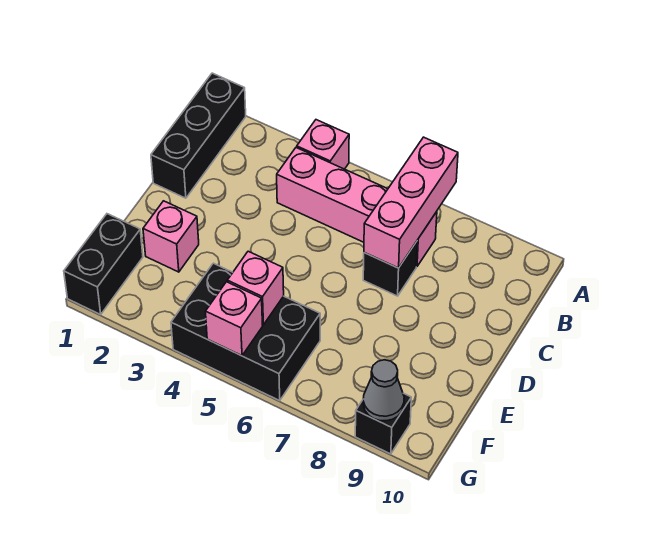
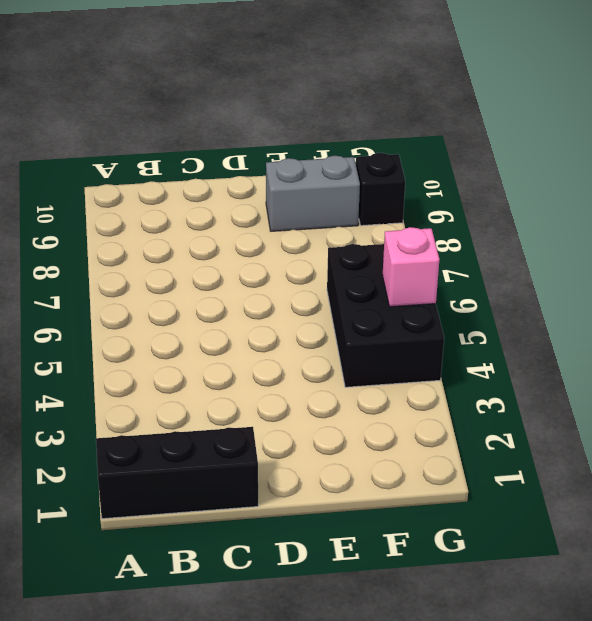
grey 1x2 brick [266,156,360,231] -> none
none -> pink 1x1 brick [297,120,349,169]
none -> pink 1x4 brick [277,147,437,267]
none -> black 1x1 brick [363,241,417,296]

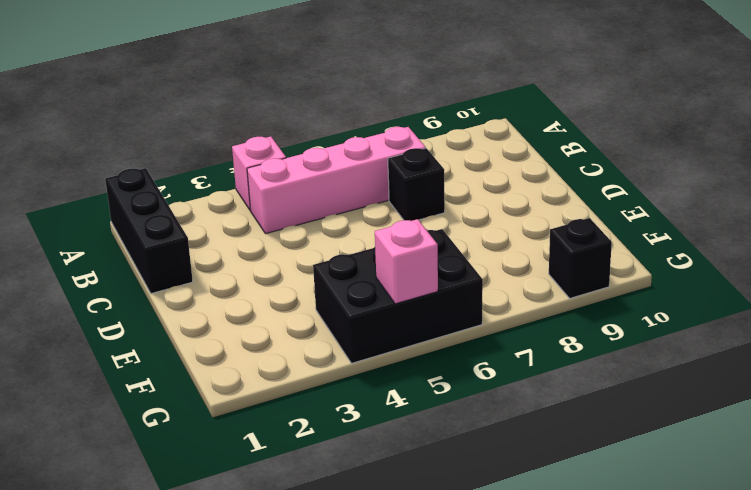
none -> pink 1x1 brick [143,201,199,272]
none -> black 1x2 brick [64,214,143,315]
none -> pink 1x3 brick [364,137,458,268]

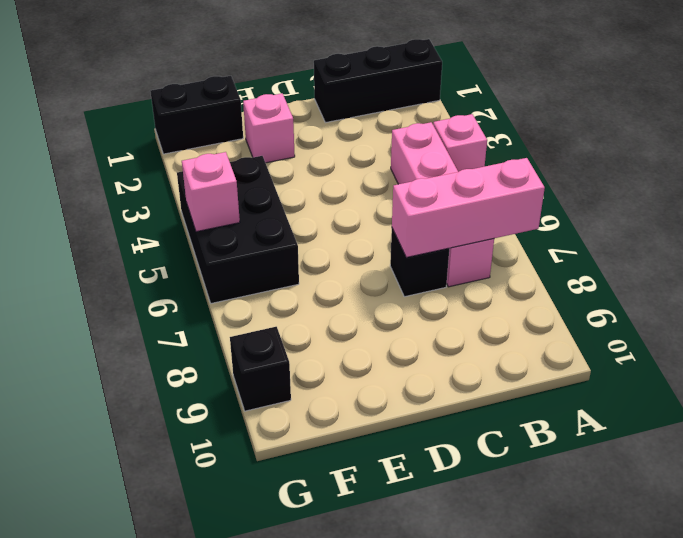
none -> pink 1x1 brick [227,251,284,325]
none -> grey 1x1 cone [363,360,404,421]

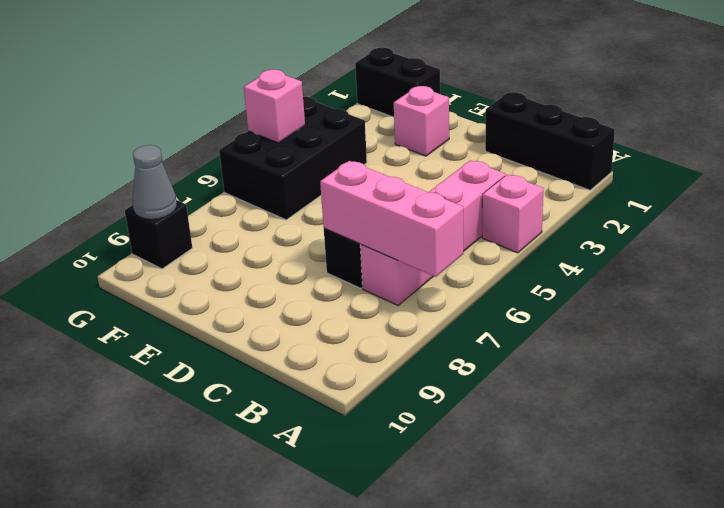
none -> pink 1x1 brick [227,251,284,325]

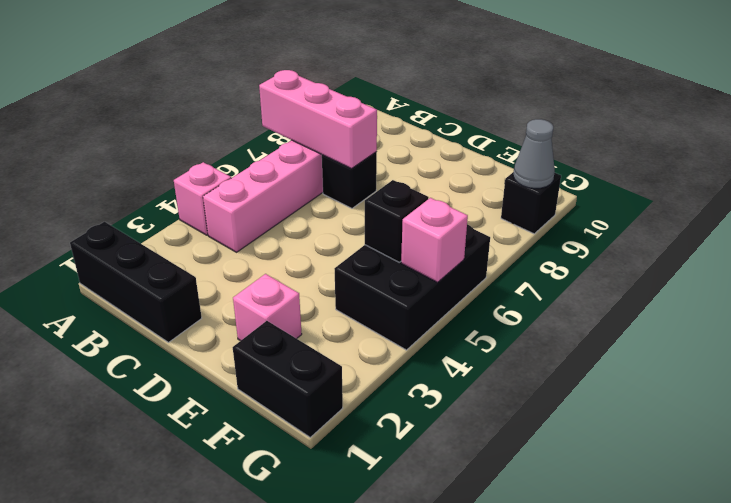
black 1x1 brick [365,180,429,262] -> pink 1x1 brick [227,251,284,325]

